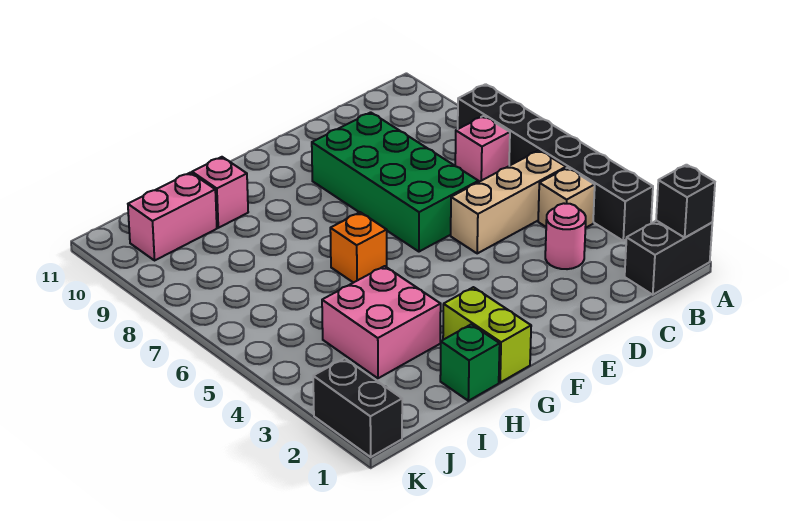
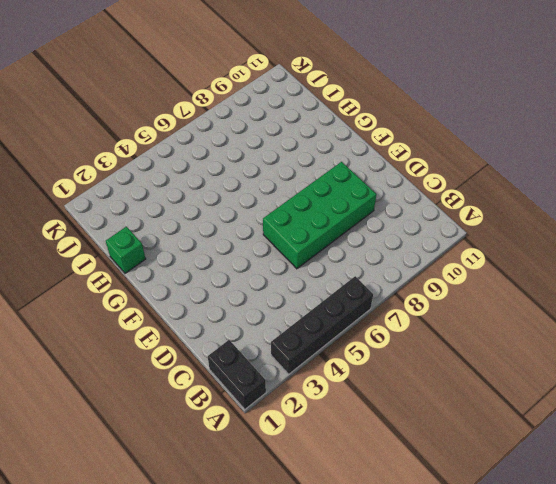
black 1x4 brick [271,276,373,374] -> black 1x6 brick [458,84,653,241]
none -> tan 1x1 brick [538,168,595,228]
none -> tan 1x3 brick [451,150,566,253]
none -> pink 1x1 brick [455,116,510,182]

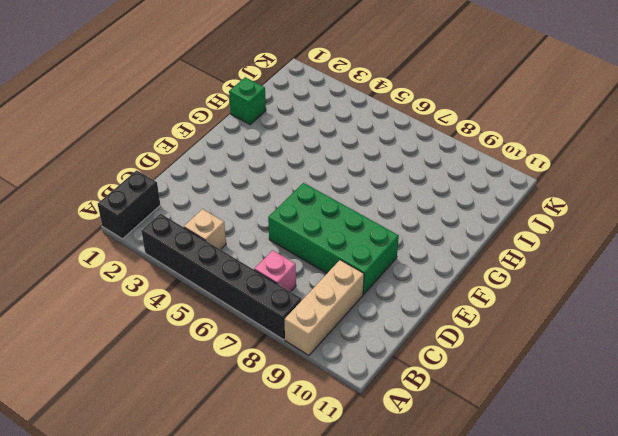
tan 1x3 brick [285,260,364,355] -> tan 1x3 brick moved to [451,150,566,253]
none -> pink 1x1 round brick [545,203,586,269]
none -> lime 1x2 brick [443,287,531,382]
none -> orange 1x1 brick [330,212,387,283]

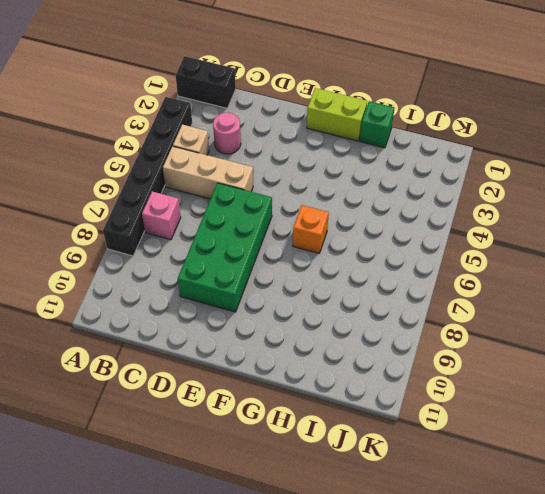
lime 1x2 brick [307,88,367,141] -> lime 1x2 brick turned to [443,287,531,382]
none -> pink 2x2 brick [322,266,441,378]
none -> pink 1x1 brick [192,157,248,228]
none -> pink 1x2 brick [128,173,217,260]

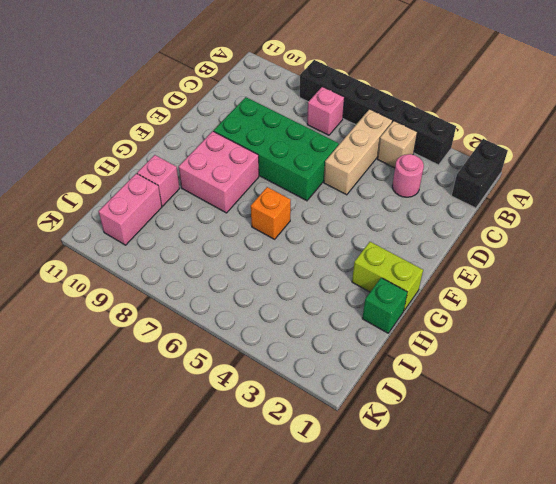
pink 2x2 brick [179,131,259,213] -> pink 2x2 brick moved to [322,266,441,378]
none -> black 1x2 brick [313,358,402,457]
none -> black 1x1 brick [656,165,715,238]

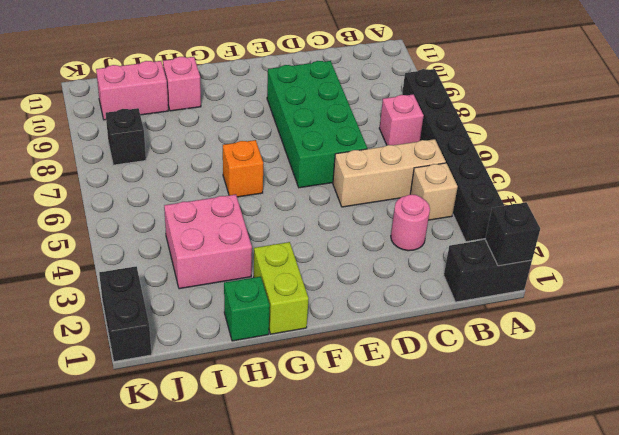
black 1x1 brick [106,108,146,165] -> none

